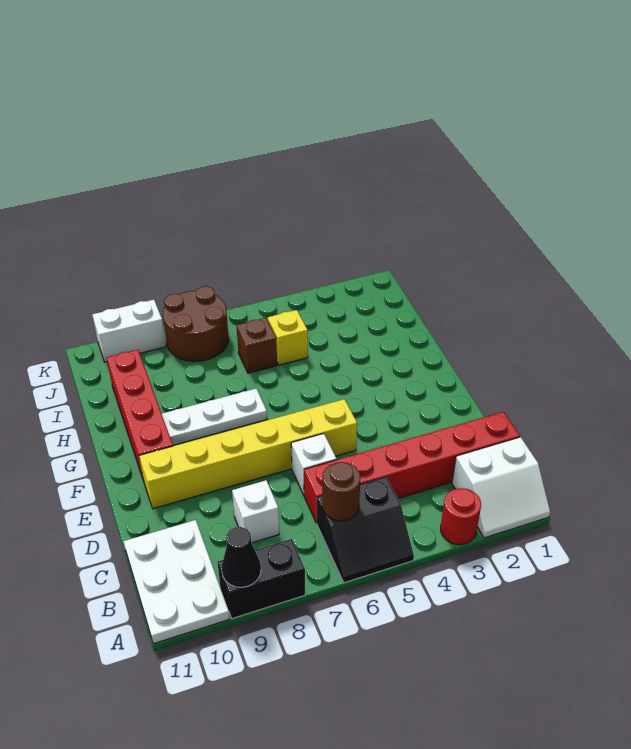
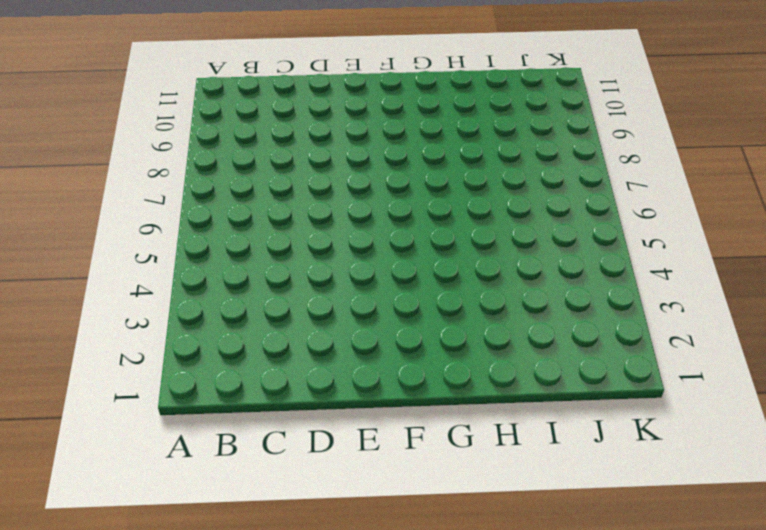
none -> white 2x2 slope [452,437,550,538]
none -> red 1x1 round brick [441,488,481,545]
none -> black 2x2 slope [317,477,414,583]

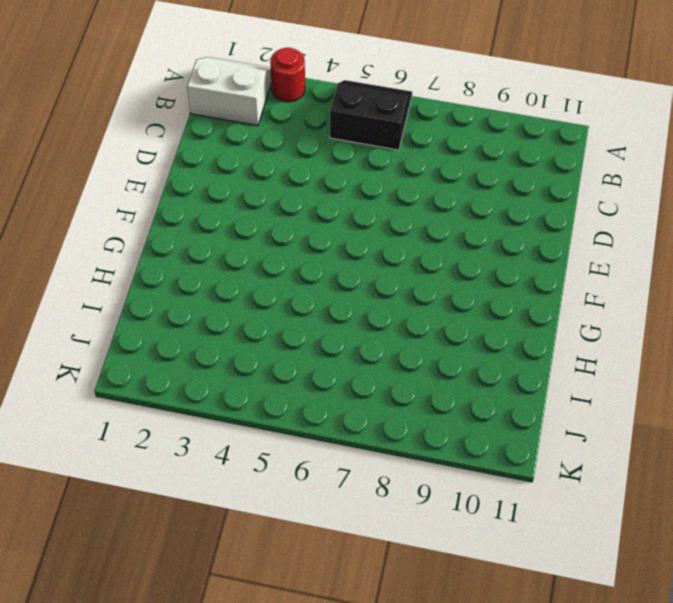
none -> black 1x2 brick [218,539,305,619]
none -> white 2x3 plate [124,520,230,644]
none -> red 1x6 brick [304,412,520,523]

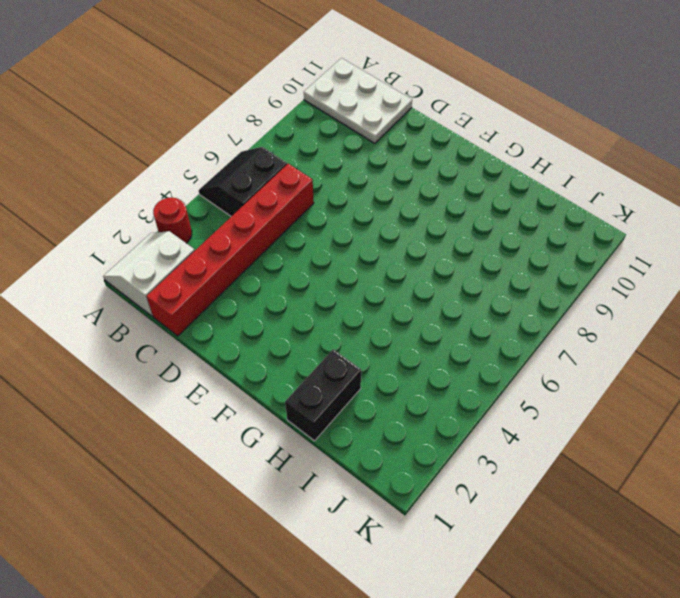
black 1x2 brick [285,349,361,441] -> black 1x2 brick moved to [218,539,305,619]
none -> white 1x1 brick [232,480,279,543]
none -> white 1x1 brick [291,434,337,495]
none -> yellow 1x6 brick [139,399,357,509]

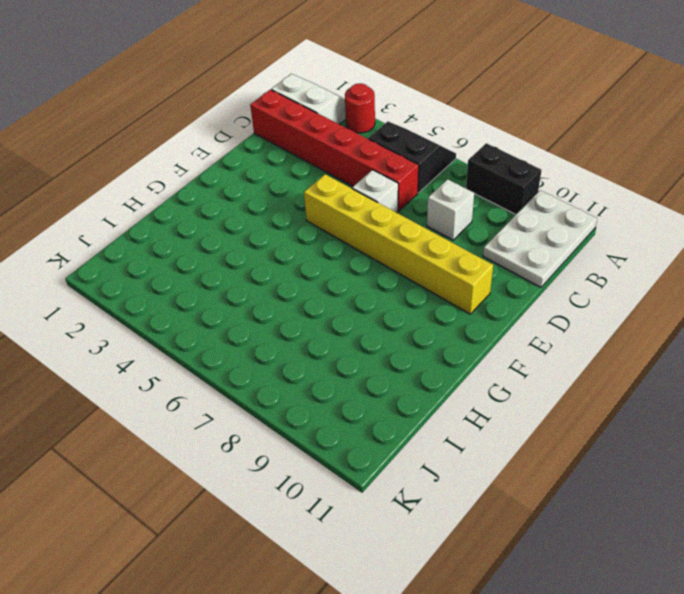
none -> red 1x4 brick [107,350,173,478]
none -> white 1x3 plate [162,389,267,445]
none -> yellow 1x1 brick [268,310,308,365]

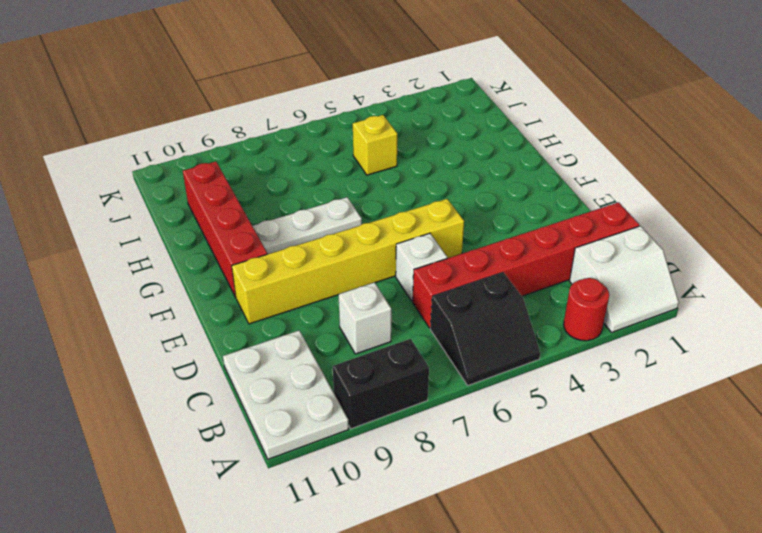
none -> brown 1x1 brick [236,318,277,373]
none -> brown 2x2 round brick [163,286,229,361]
none -> white 1x2 brick [92,300,166,362]

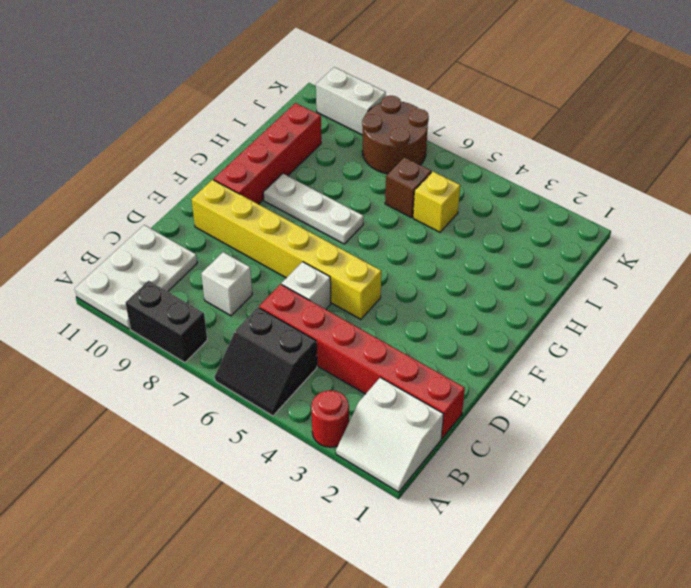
none -> black 1x1 cone [222,527,261,587]
none -> brown 1x1 round brick [322,462,361,521]

